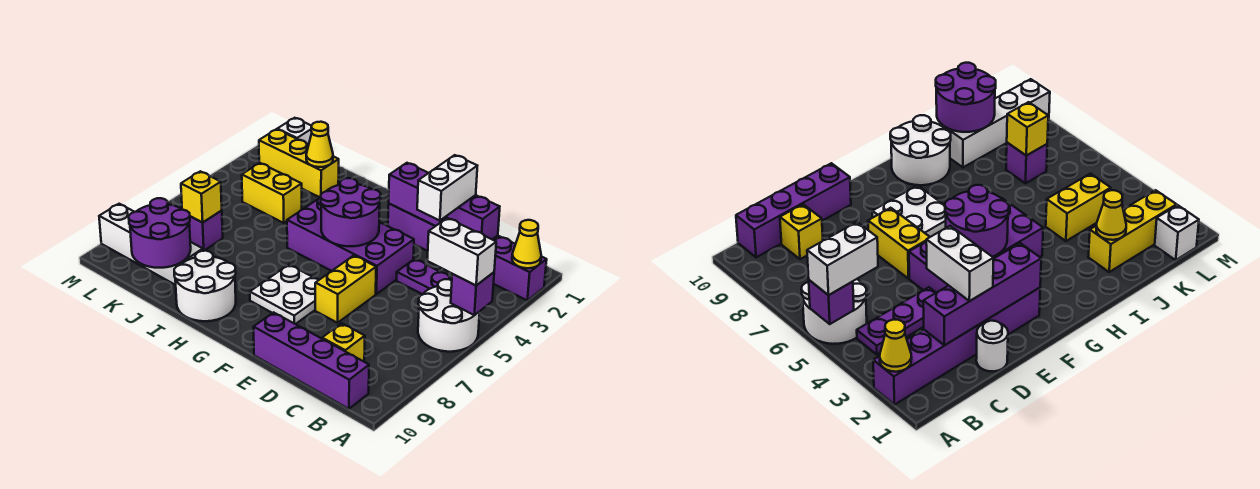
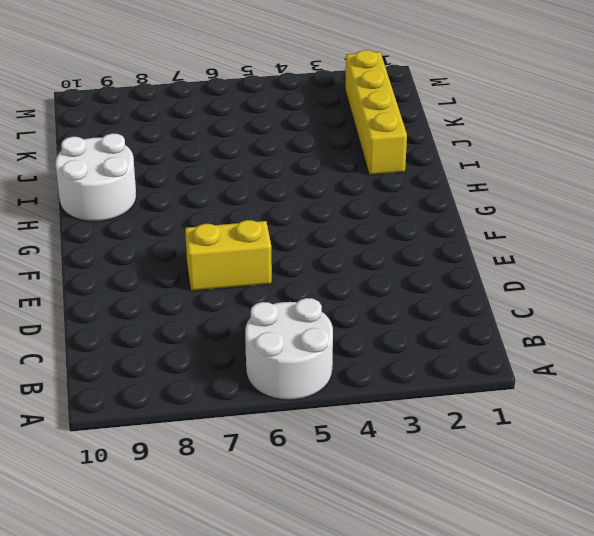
yellow 1x4 brick [345,50,407,175] -> yellow 1x3 brick [259,129,339,197]
none -> purple 1x6 brick [388,204,547,300]
none -> purple 1x3 plate [396,259,452,294]
none -> purple 1x4 brick [254,312,369,409]

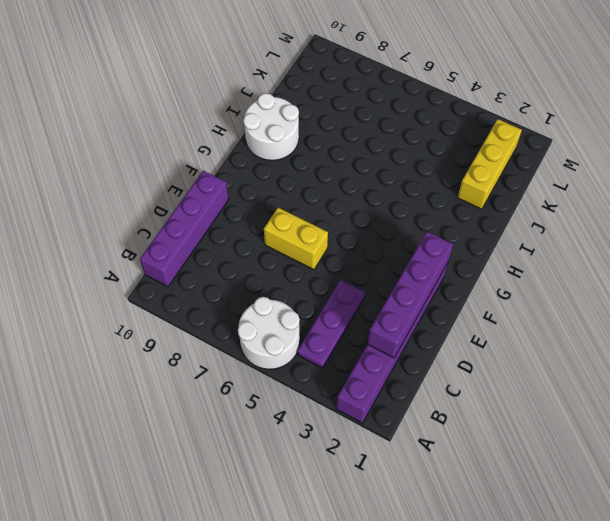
none -> yellow 1x1 brick [322,323,365,361]
none -> white 1x1 round brick [976,321,1008,372]
none -> purple 2x4 brick [287,197,414,294]

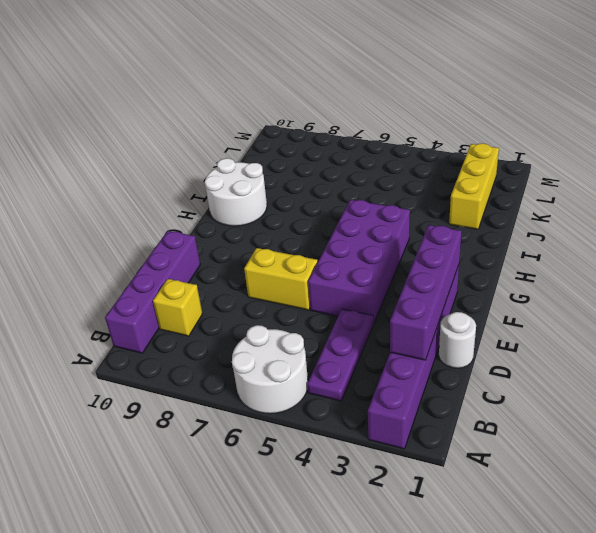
none -> white 2x2 plate [250,265,319,324]
none -> yellow 1x2 brick [242,163,302,223]
none -> white 1x4 brick [99,204,203,285]

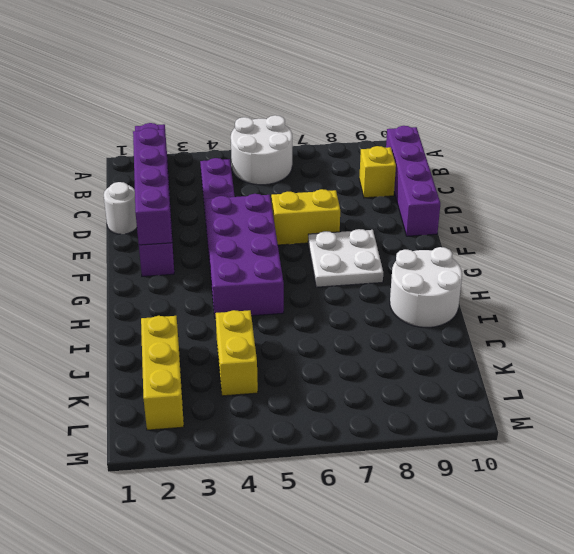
none -> white 1x4 brick [99,204,203,285]
none -> purple 1x1 brick [189,211,223,251]
none -> white 1x1 brick [277,118,312,144]

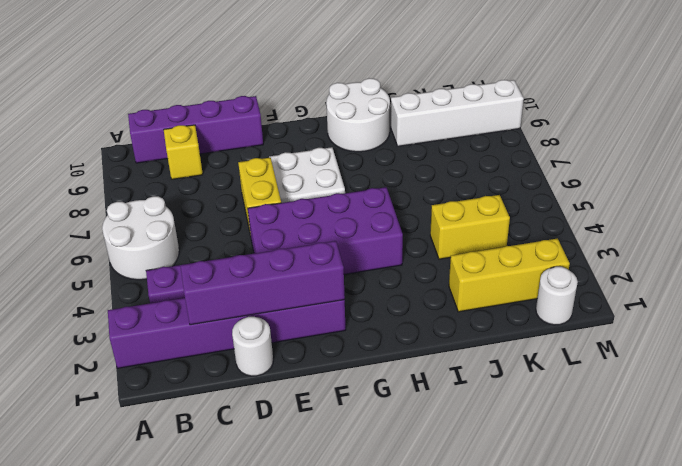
white 1x1 round brick [536,267,578,325] -> white 1x1 brick [277,118,312,144]
none -> purple 1x1 brick [189,211,223,251]
none -> yellow 1x1 cone [512,220,541,268]
none -> purple 1x1 brick [451,272,494,315]

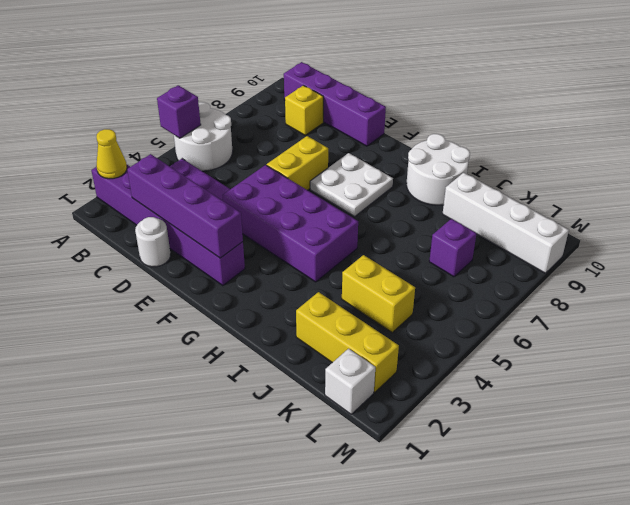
none -> purple 2x2 round brick [321,178,381,246]
none -> yellow 1x1 cone [306,122,333,167]
none -> purple 2x2 round brick [129,198,191,268]

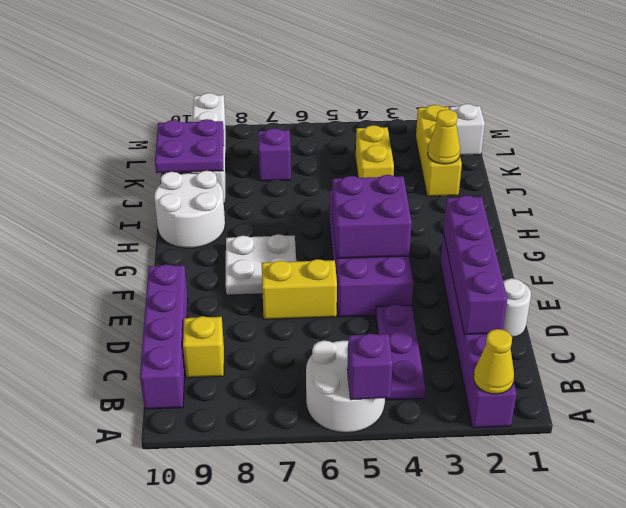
purple 2x2 brick [332,175,412,259] -> purple 2x2 round brick [321,178,381,246]
purple 2x2 plate [155,119,224,173] -> purple 2x2 round brick [129,198,191,268]
none -> yellow 1x1 brick [181,171,222,223]
none -> white 1x2 brick [427,218,496,285]
none -> white 1x2 brick [417,155,477,221]

